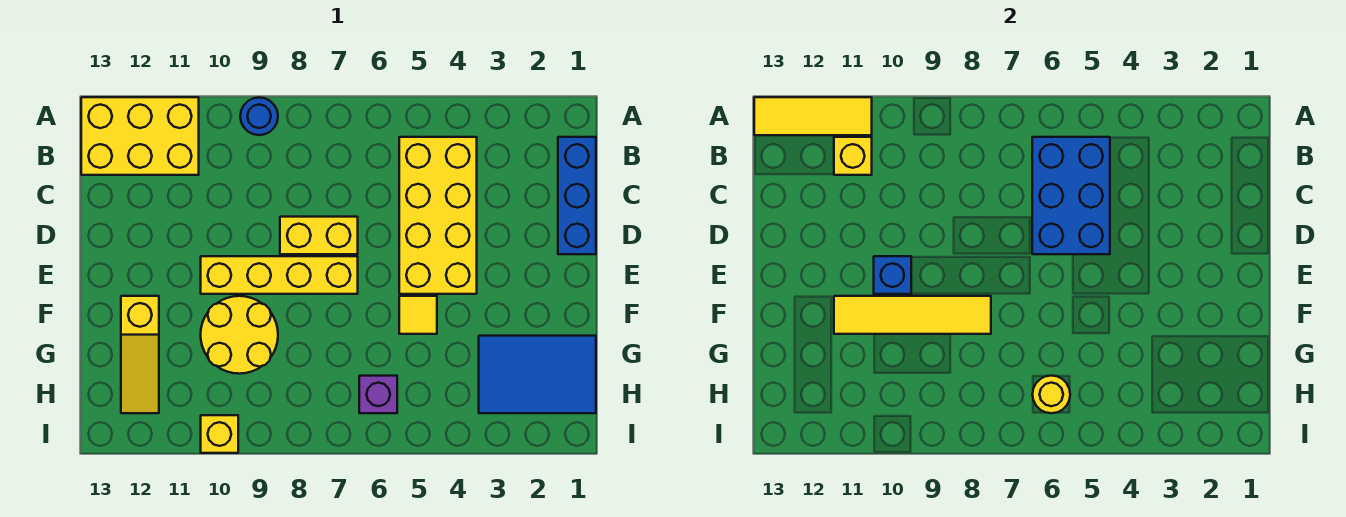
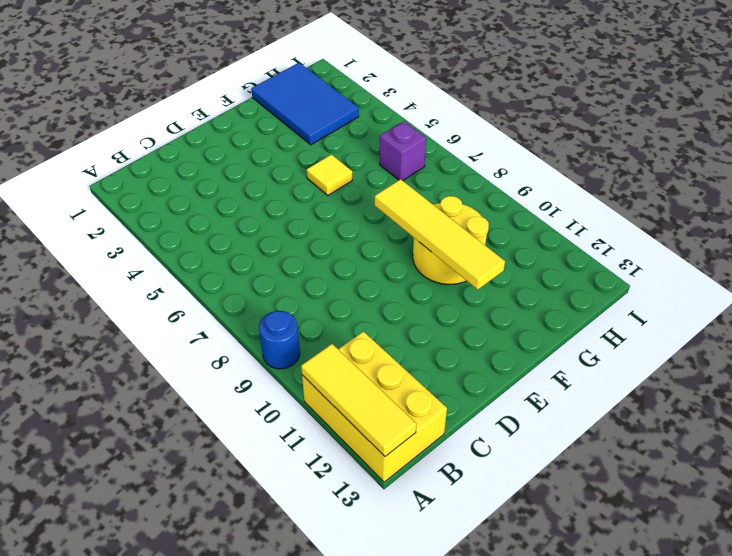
none -> blue 1x3 brick [558,137,596,254]
none -> yellow 2x4 brick [399,137,477,294]
none -> yellow 1x2 brick [280,217,358,254]

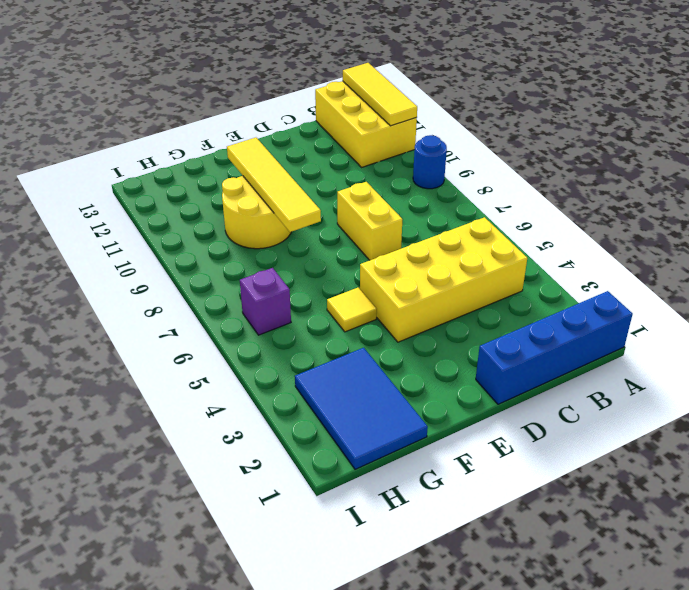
blue 1x4 brick [476,291,633,404] -> blue 1x3 brick [558,137,596,254]
none -> yellow 1x4 brick [201,256,358,294]
none -> yellow 1x3 slope [121,296,159,413]
none -> yellow 1x1 brick [201,415,238,453]

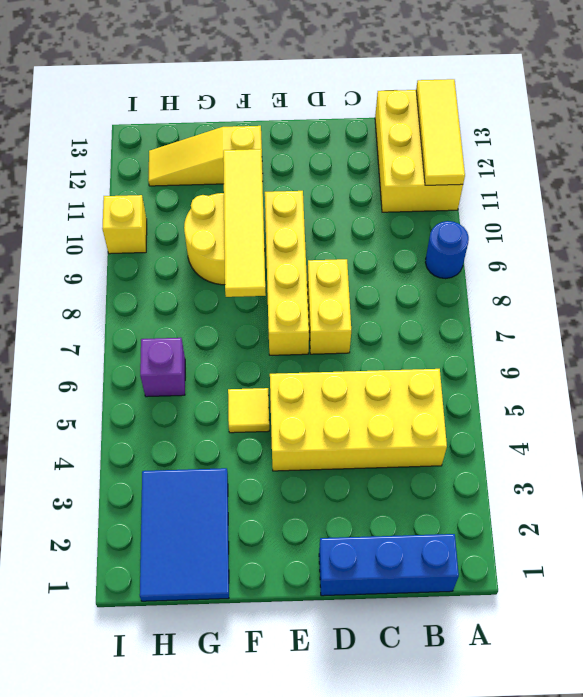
none -> blue 2x3 brick [1032,137,1110,254]
none -> yellow 1x1 brick [834,137,872,175]
none -> blue 1x1 brick [874,256,911,294]

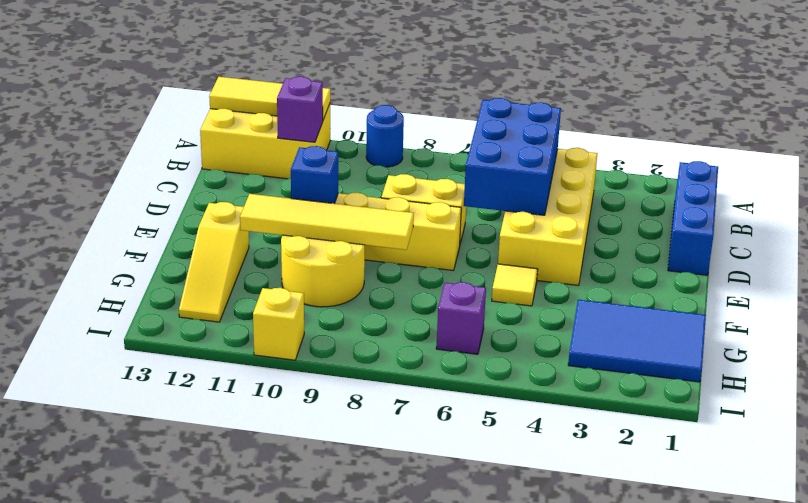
purple 1x1 brick [277,77,323,142] -> yellow 1x1 brick [834,137,872,175]
none -> yellow 1x1 round brick [1033,376,1070,413]

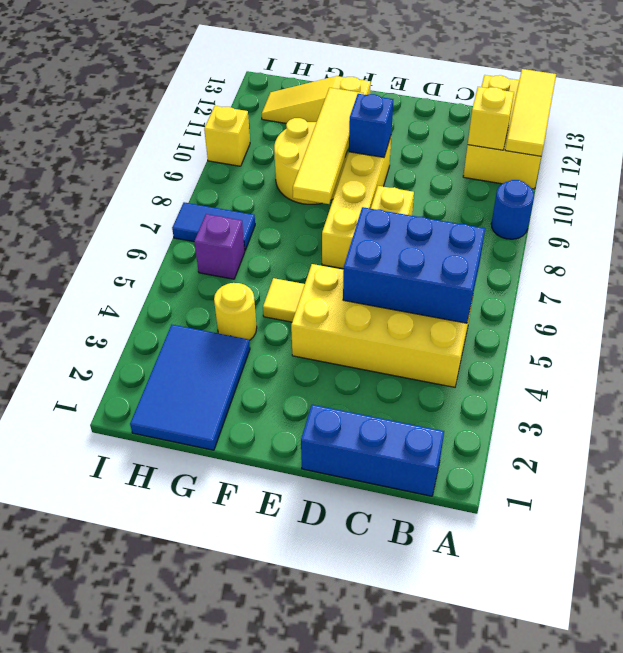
yellow 1x1 round brick [214,283,257,340] -> yellow 1x1 round brick moved to [1033,376,1070,413]
blue 1x2 tile [172,202,255,250] -> none

